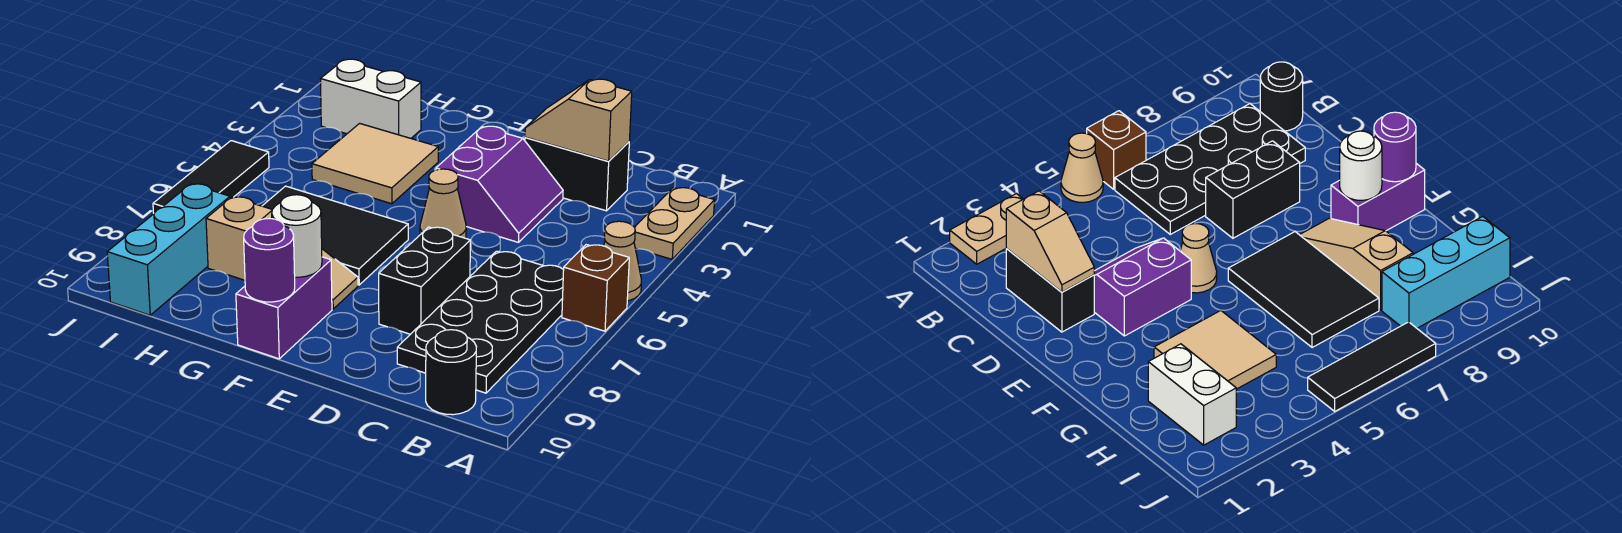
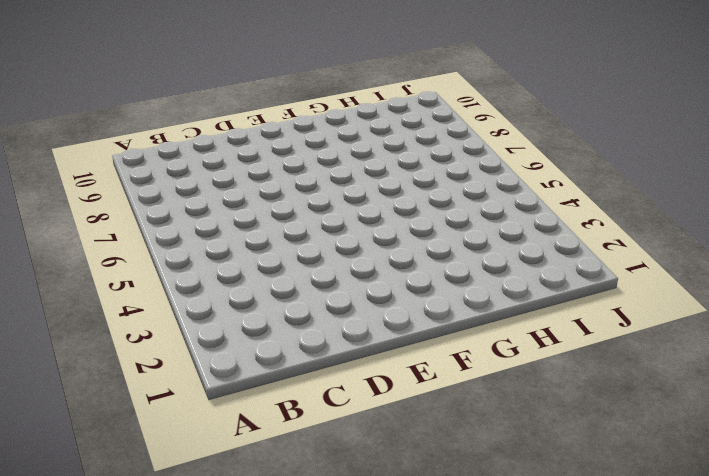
none -> tan 1x2 plate [634,188,715,259]
none -> tan 1x1 cone [604,221,641,301]
none -> brown 1x1 brick [562,245,629,331]

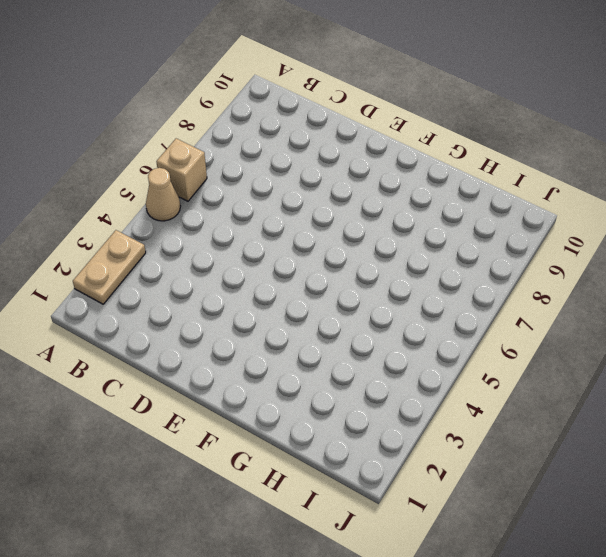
tan 1x1 brick [156,138,207,201] -> brown 1x1 brick [562,245,629,331]
none -> black 2x4 plate [397,251,564,393]
none -> black 1x1 round brick [426,330,476,415]
none -> black 1x2 brick [525,137,629,211]

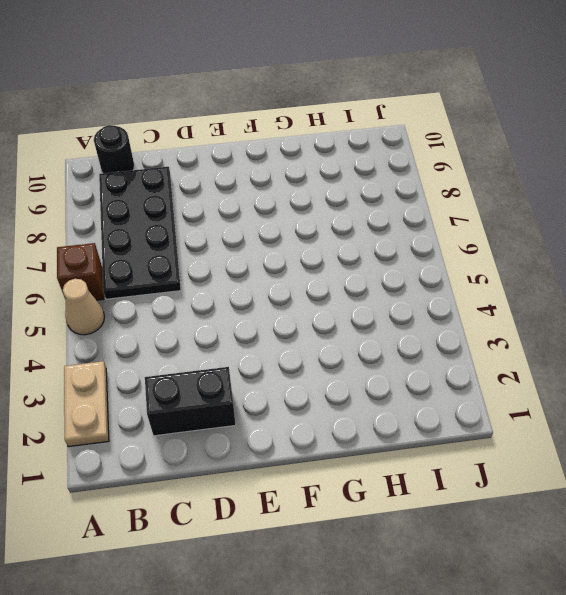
none -> purple 2x2 slope [436,126,563,242]
none -> black 1x2 brick [379,227,470,334]
none -> tan 1x1 cone [420,169,466,238]

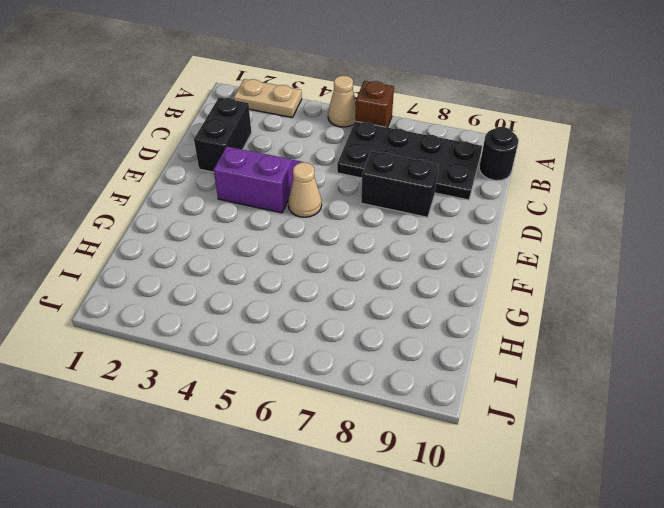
none -> black 2x3 tile [263,186,408,285]
none -> tan 1x3 slope [206,197,358,309]
none -> purple 1x2 brick [236,257,332,359]

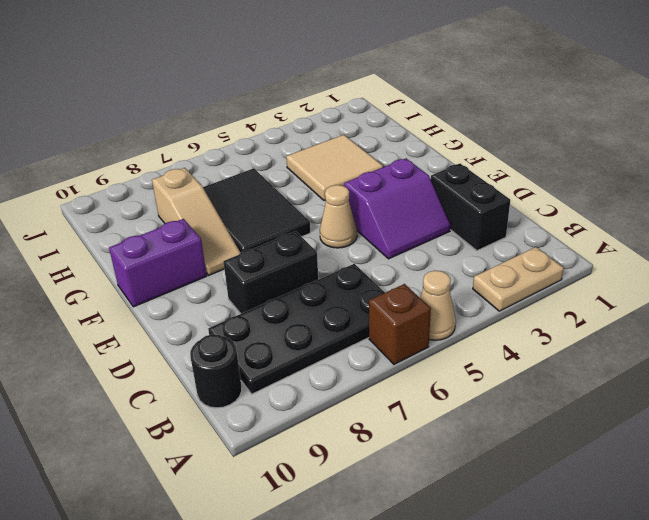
none -> white 1x2 brick [320,59,421,138]
none -> cyan 1x3 brick [107,184,230,315]
none -> black 1x3 tile [153,141,269,213]

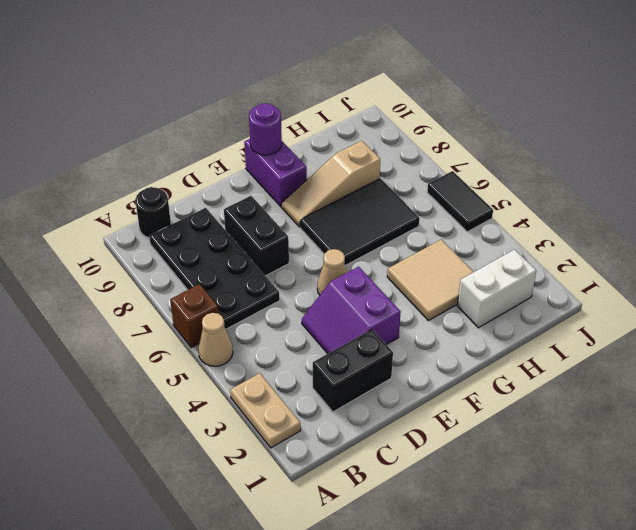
black 1x2 tile [427,171,493,232] -> black 1x3 tile [153,141,269,213]
none -> cyan 1x3 brick [107,184,230,315]
none -> tan 1x2 slope [525,79,632,161]
none -> white 1x1 round brick [272,195,322,277]

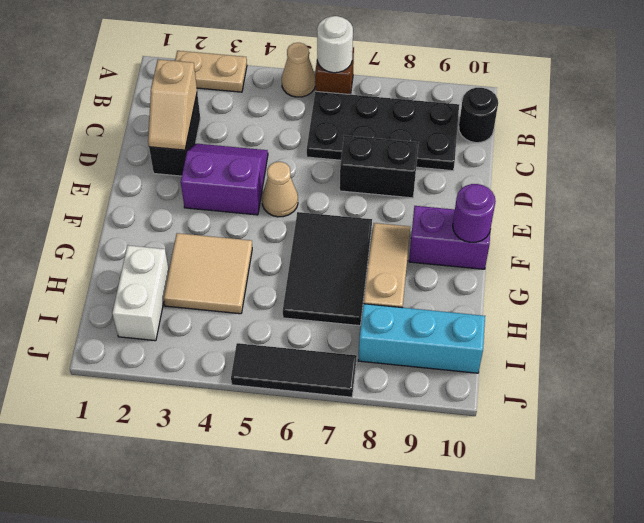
white 1x1 round brick [317,16,353,73] -> white 1x1 round brick moved to [272,195,322,277]

